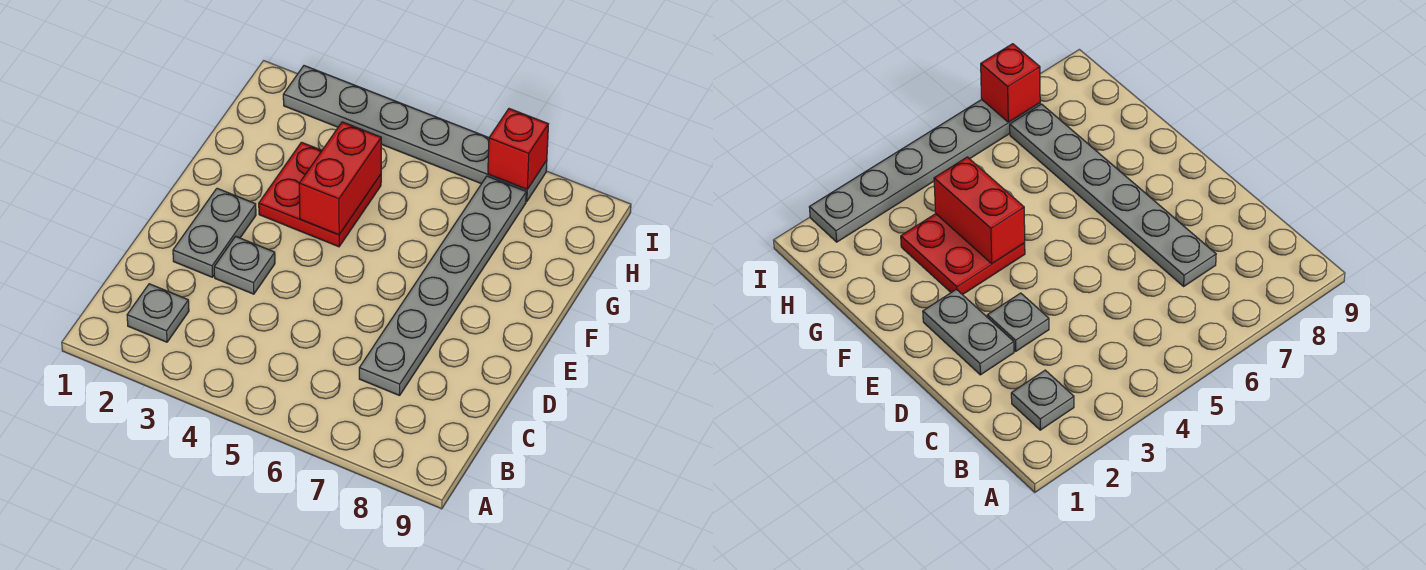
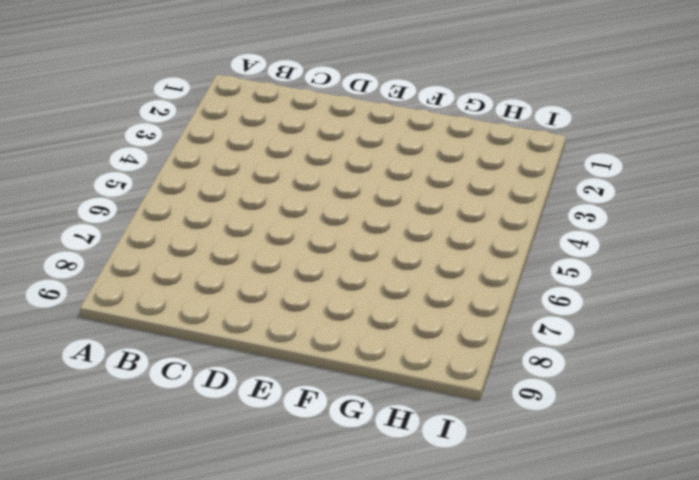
none -> grey 1x1 plate [127,284,189,342]
none -> grey 1x6 plate [359,176,526,396]

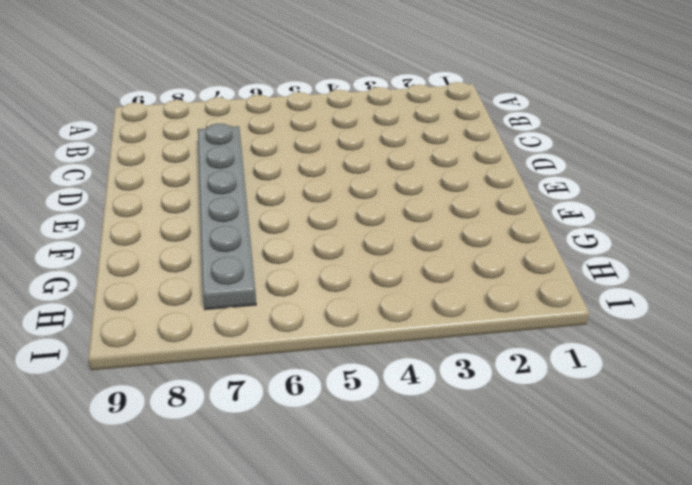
none -> grey 1x1 plate [127,284,189,342]
none -> grey 1x2 plate [173,188,256,277]

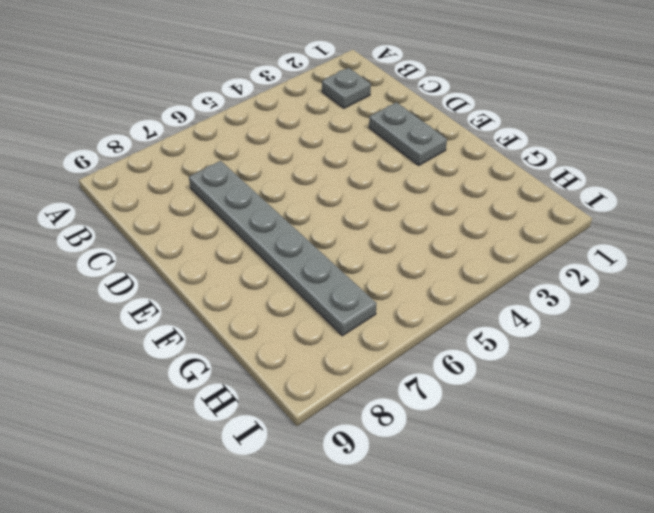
none -> grey 1x1 plate [214,236,275,294]
none -> red 2x2 plate [259,142,381,247]

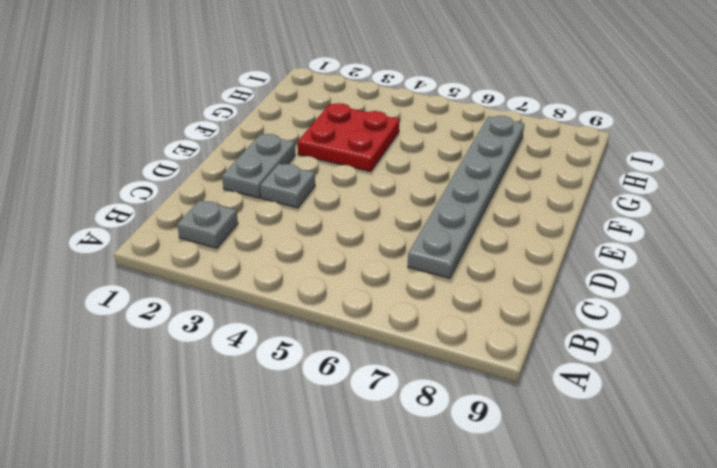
none -> grey 1x6 plate [283,66,547,201]
none -> red 1x2 brick [299,122,381,235]

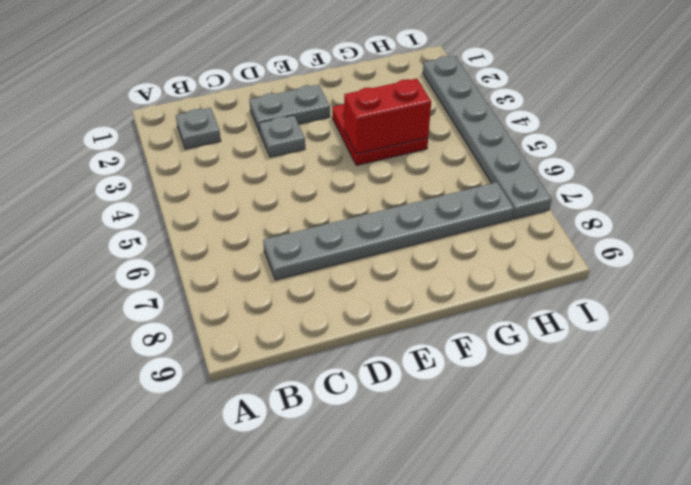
none -> red 1x1 brick [488,109,548,189]

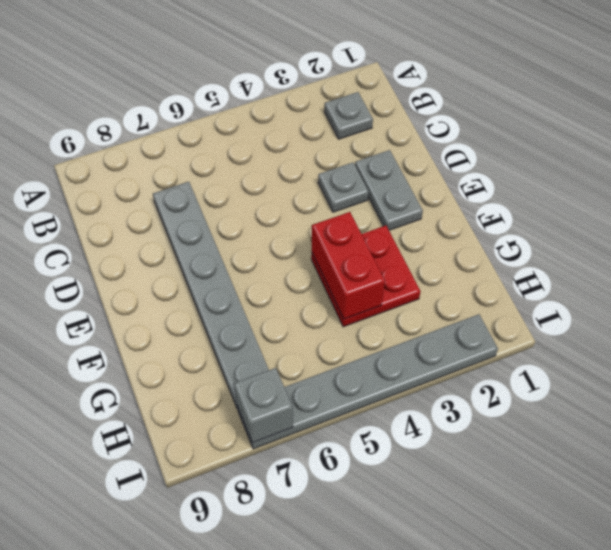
grey 1x1 brick [234,368,293,443] -> red 1x1 brick [488,109,548,189]

